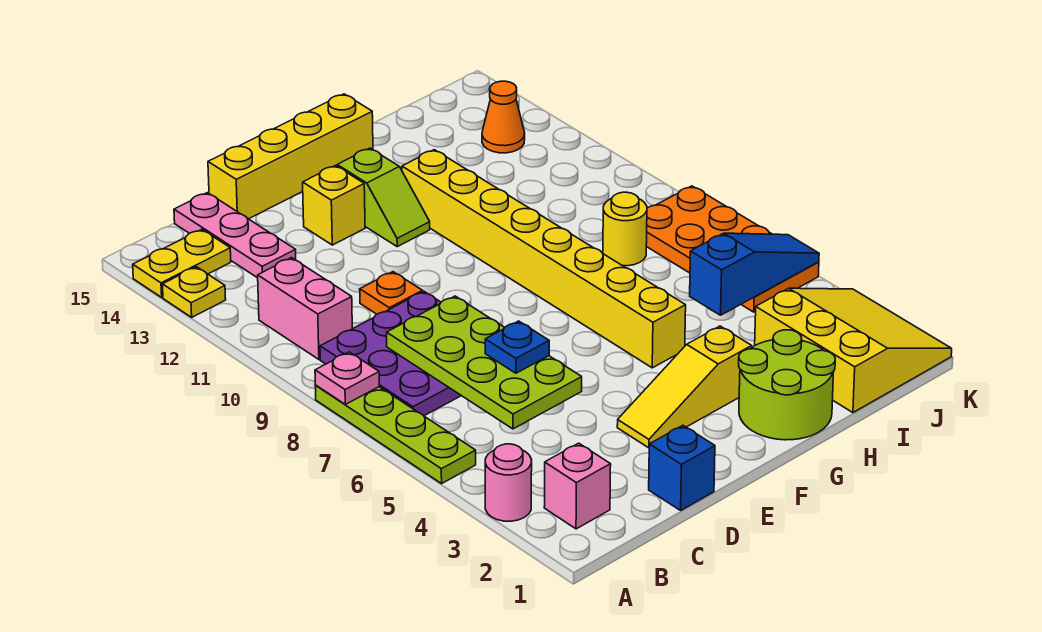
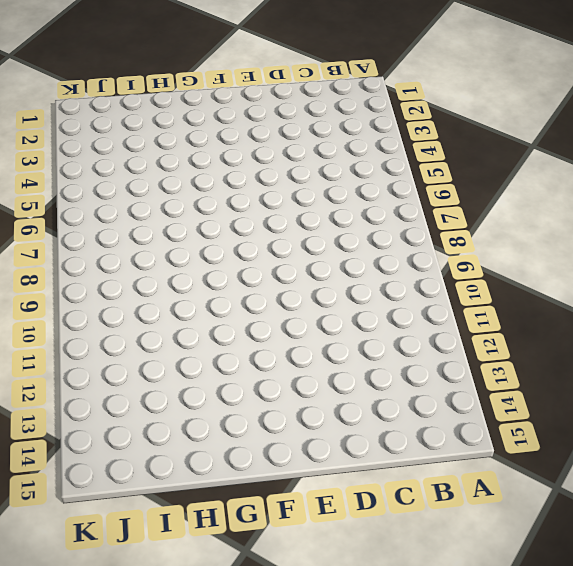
none -> pink 1x1 round brick [485,444,532,521]
none -> lime 1x4 plate [315,386,476,484]
none -> yellow 1x1 plate [163,267,226,317]

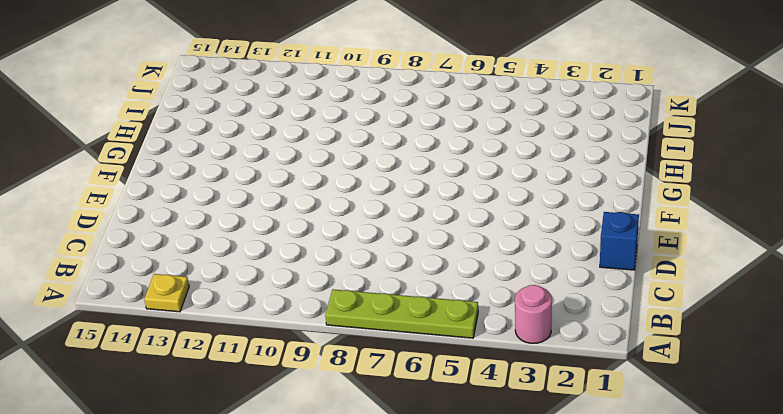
none -> yellow 1x2 plate [133,229,231,297]
none -> pink 1x1 brick [544,443,611,529]
none -> purple 3x3 plate [320,292,461,416]

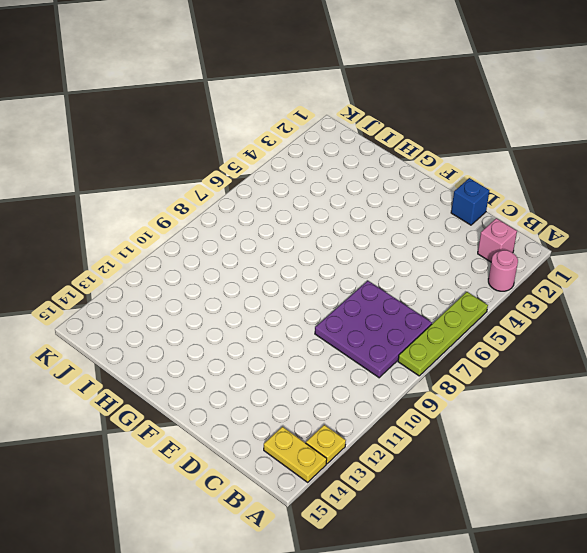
none -> pink 1x2 brick [258,258,352,359]
none -> pink 1x3 plate [174,193,296,278]
none -> orange 1x1 plate [360,272,423,314]

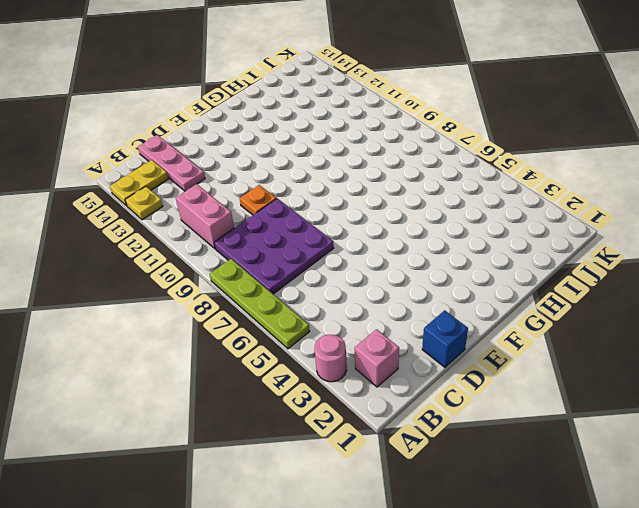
none -> yellow 1x4 brick [208,94,373,219]
none -> yellow 1x3 slope [617,326,752,448]
none -> yellow 1x1 brick [303,166,365,245]

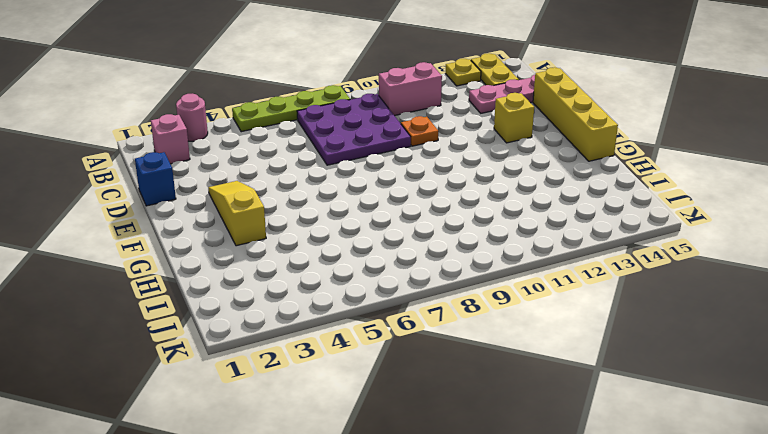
none -> lime 1x2 slope [337,148,430,247]
none -> lime 2x2 round brick [739,330,835,440]
none -> yellow 1x8 brick [402,150,686,368]

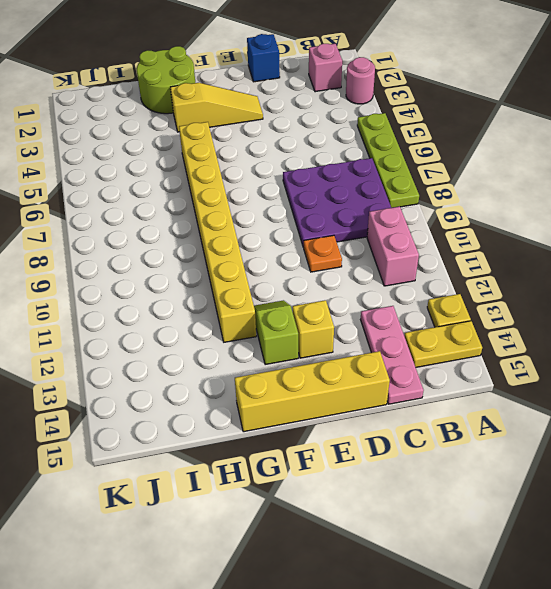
none -> yellow 3x3 slope [755,288,952,413]
none -> yellow 1x1 round brick [603,192,647,266]
none -> orange 2x4 plate [646,186,819,312]

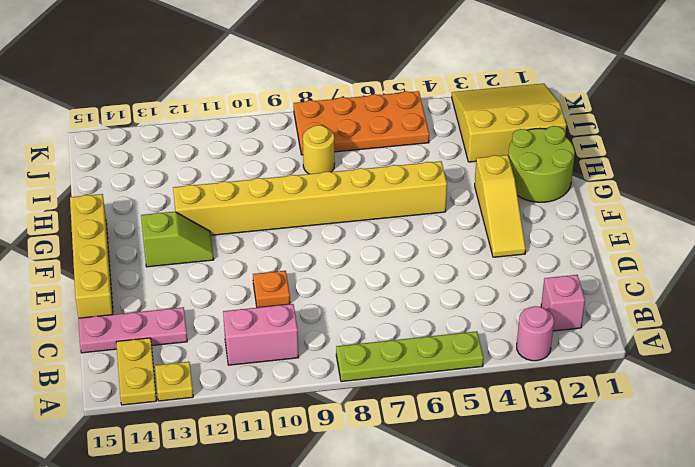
none -> purple 3x3 plate [320,292,461,416]
none -> blue 1x1 brick [649,425,715,510]
none -> yellow 1x1 brick [303,166,365,245]

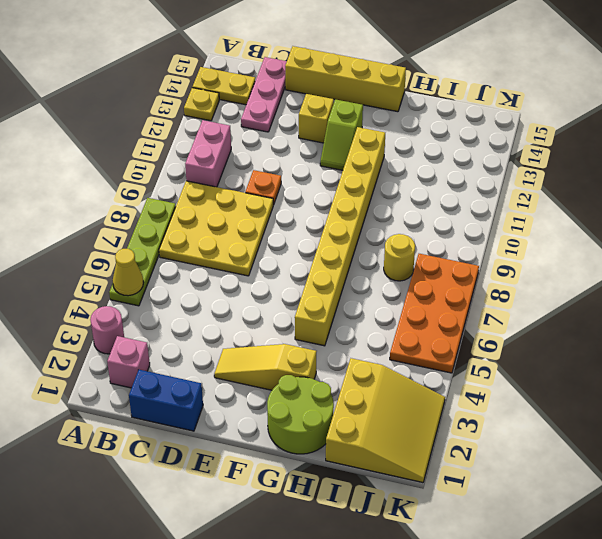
yellow 1x1 cone [113,249,144,296] -> none
yellow 3x3 plate [159,181,273,276] -> purple 3x3 plate [320,292,461,416]
blue 1x2 brick [129,370,203,431] -> blue 1x1 brick [649,425,715,510]
none -> orange 1x1 cone [482,81,525,153]
none -> pink 1x1 plate [315,352,379,404]
none -> lime 2x4 plate [387,296,582,429]

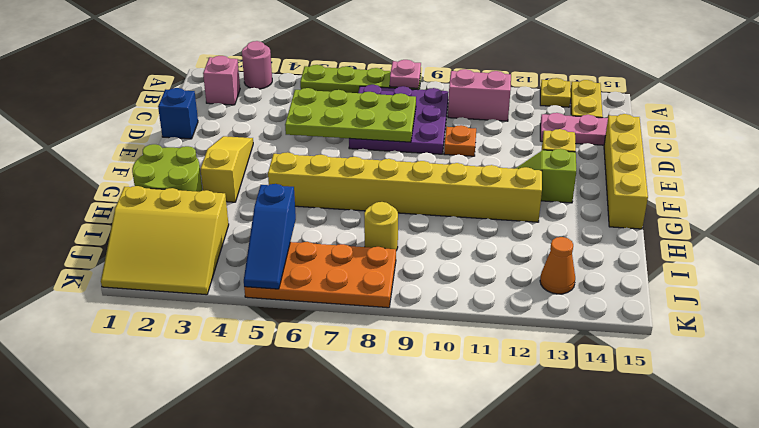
none -> blue 1x1 plate [485,321,549,373]

